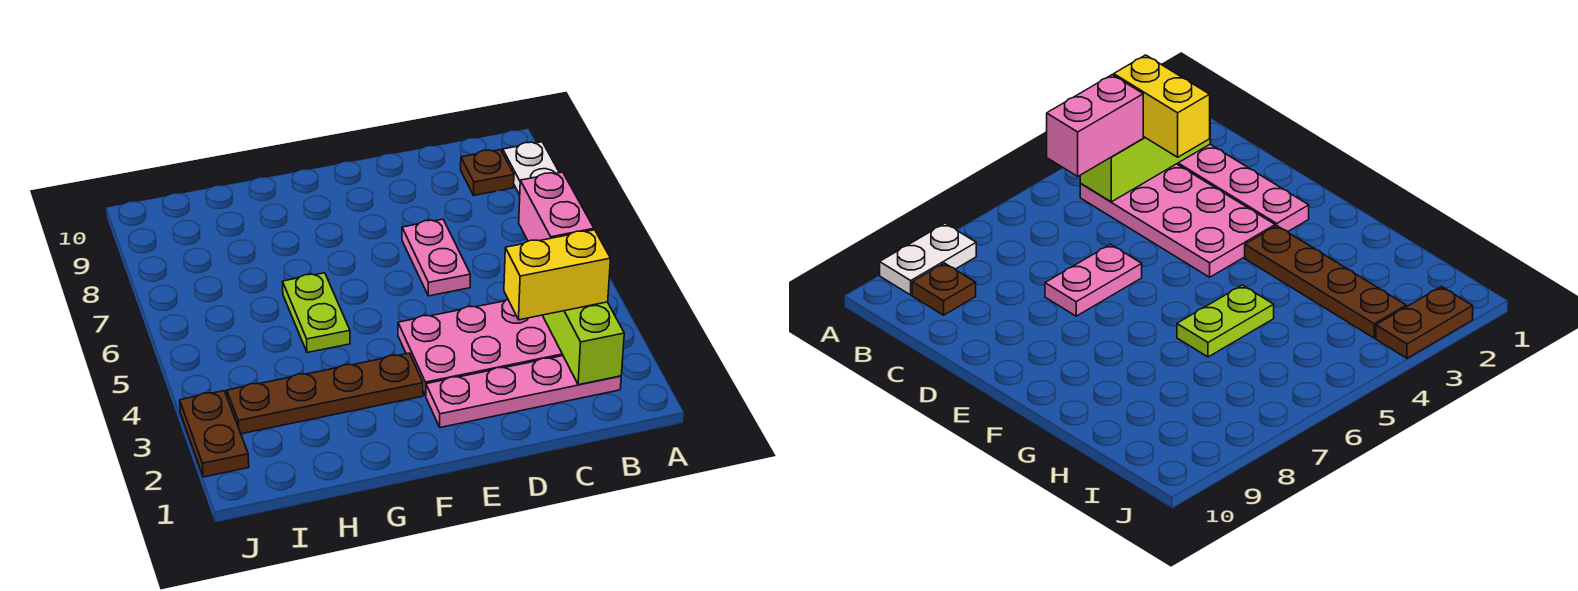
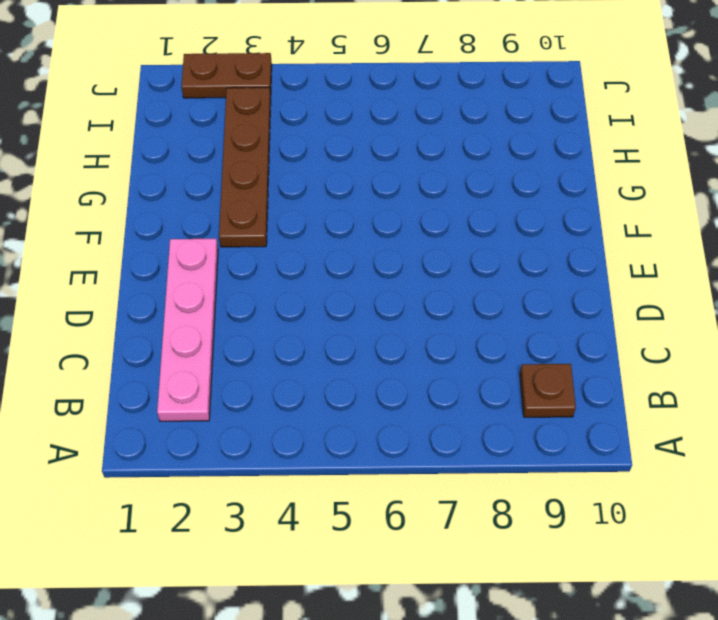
none -> white 1x2 plate [503,142,559,195]
none -> pink 2x4 plate [398,299,563,396]

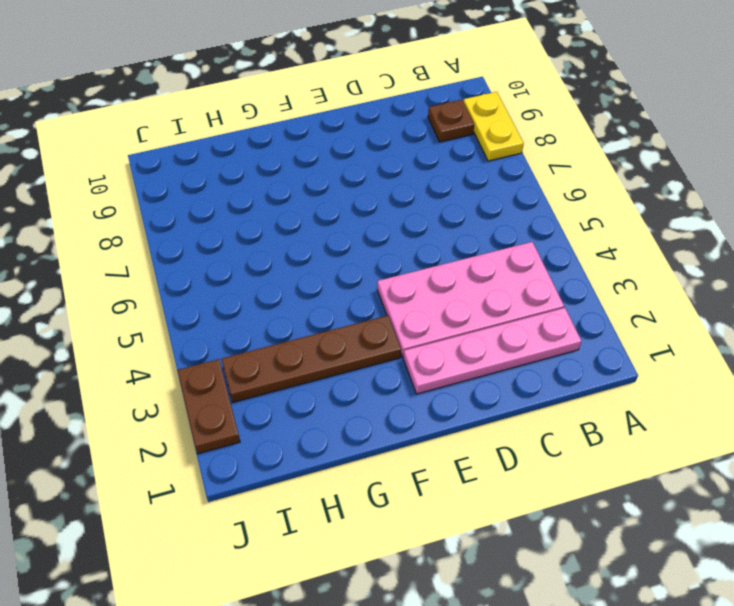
yellow 1x2 plate [464,92,524,161] -> white 1x2 plate [503,142,559,195]
none -> pink 1x2 plate [402,219,470,296]
none -> lime 1x2 plate [282,273,350,353]

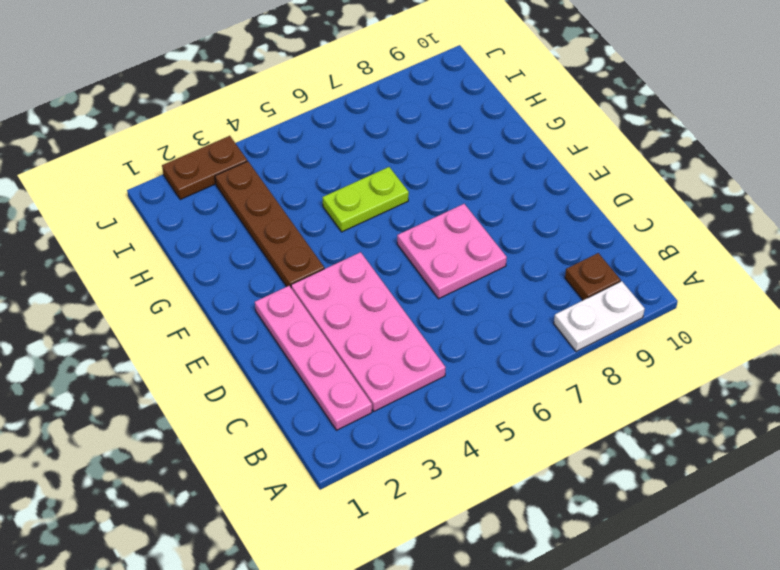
pink 2x2 plate [397,204,507,299] -> pink 1x2 plate [402,219,470,296]
none -> lime 1x3 brick [543,302,624,385]
none -> yellow 1x2 brick [504,230,611,320]

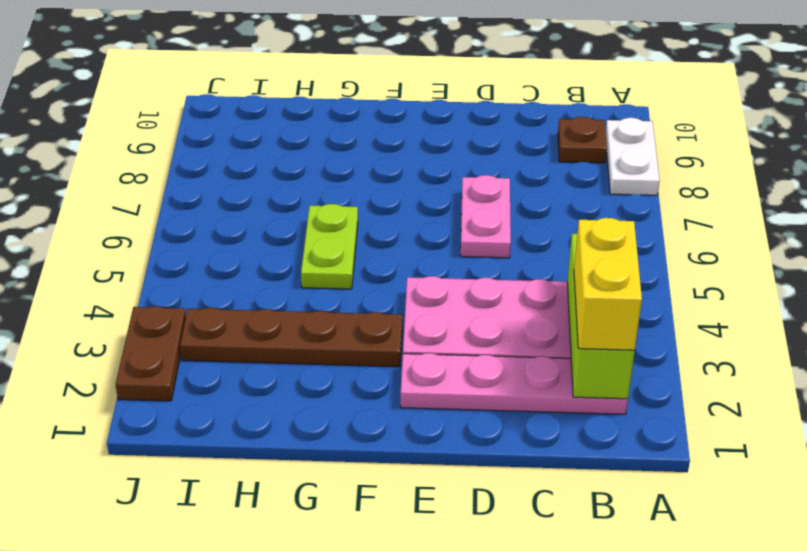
yellow 1x2 brick [574,218,642,350] -> yellow 1x2 brick turned to [504,230,611,320]
none -> pink 1x2 brick [519,172,594,241]

